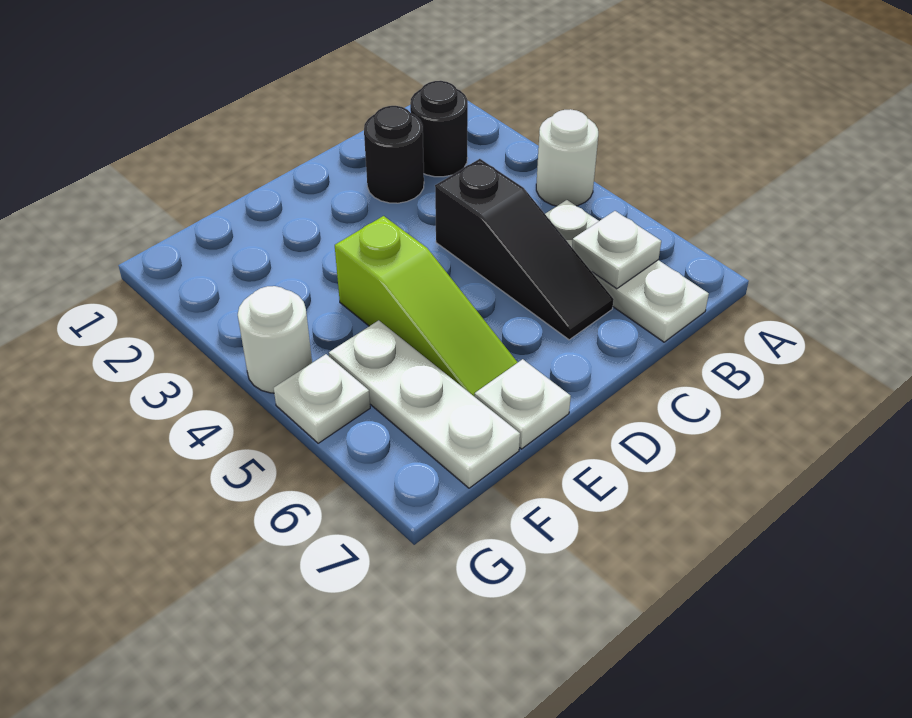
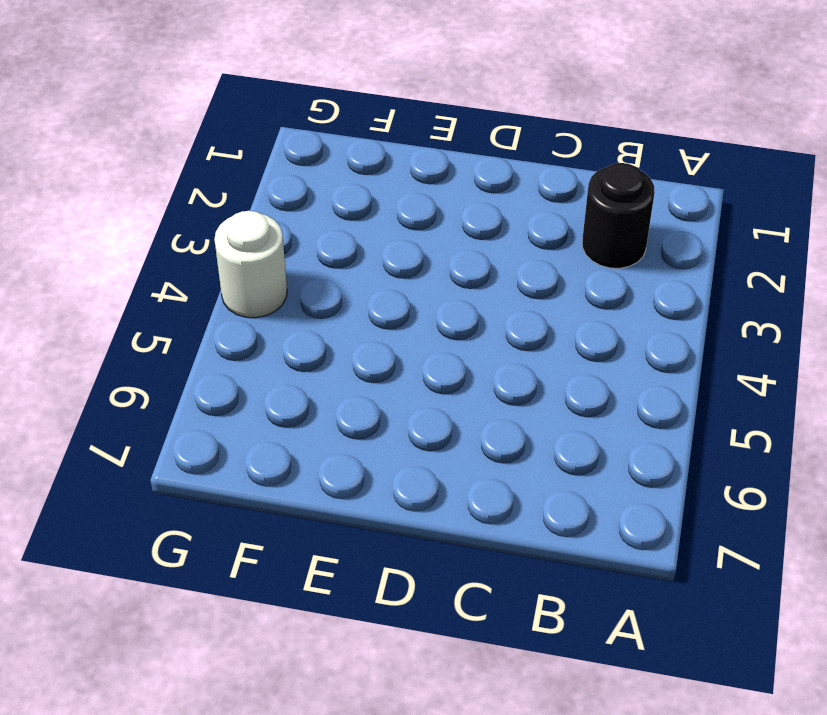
none -> white 1x1 round brick [536,109,598,206]
none -> white 1x3 plate [545,200,709,342]

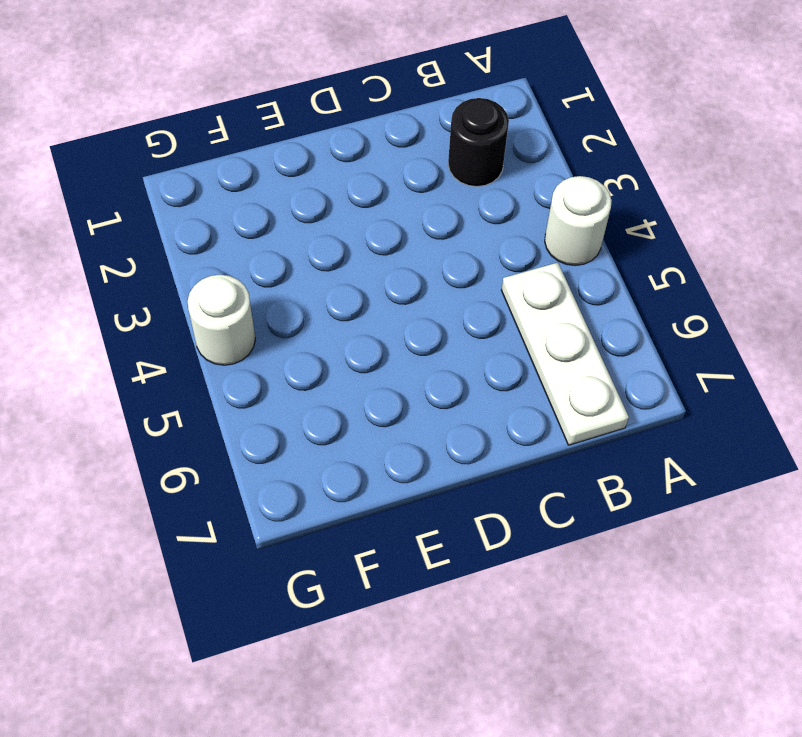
none -> black 1x1 round brick [364,106,424,203]
none -> black 1x3 slope [435,159,614,340]

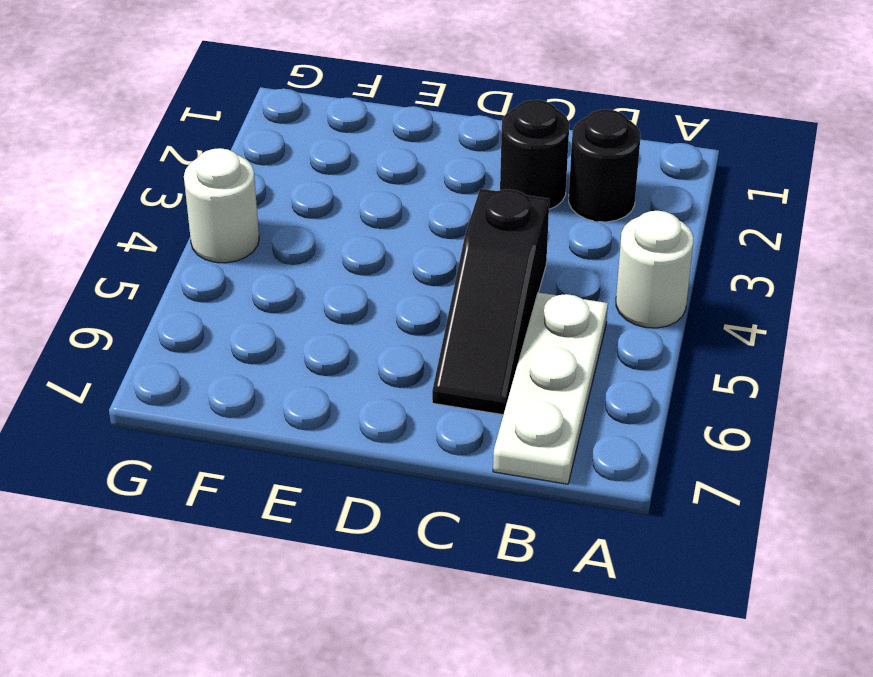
none -> lime 1x3 slope [335,216,518,396]
none -> white 1x1 plate [474,359,571,449]

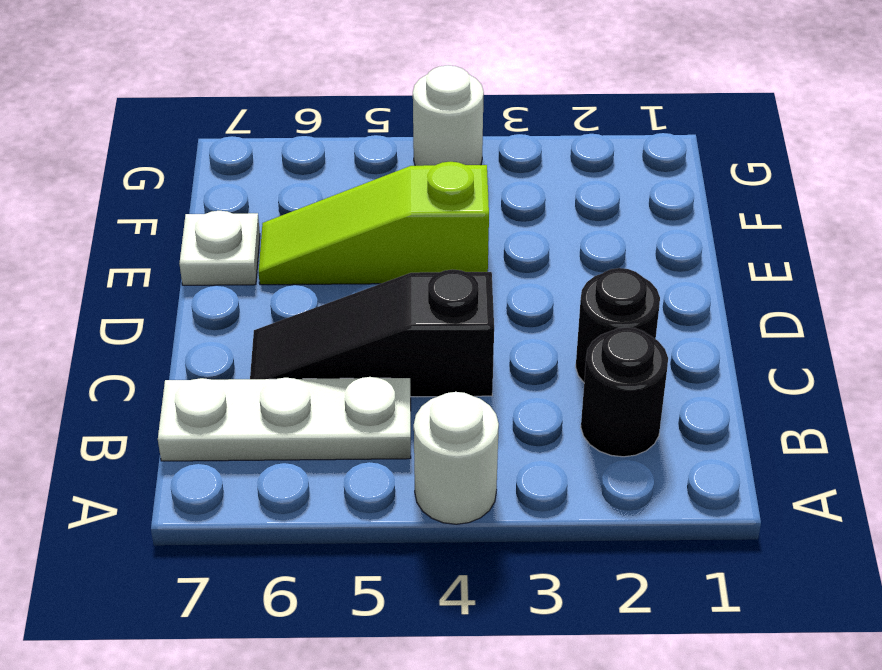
none -> white 1x3 plate [329,320,520,488]
none -> white 1x1 plate [274,354,370,443]

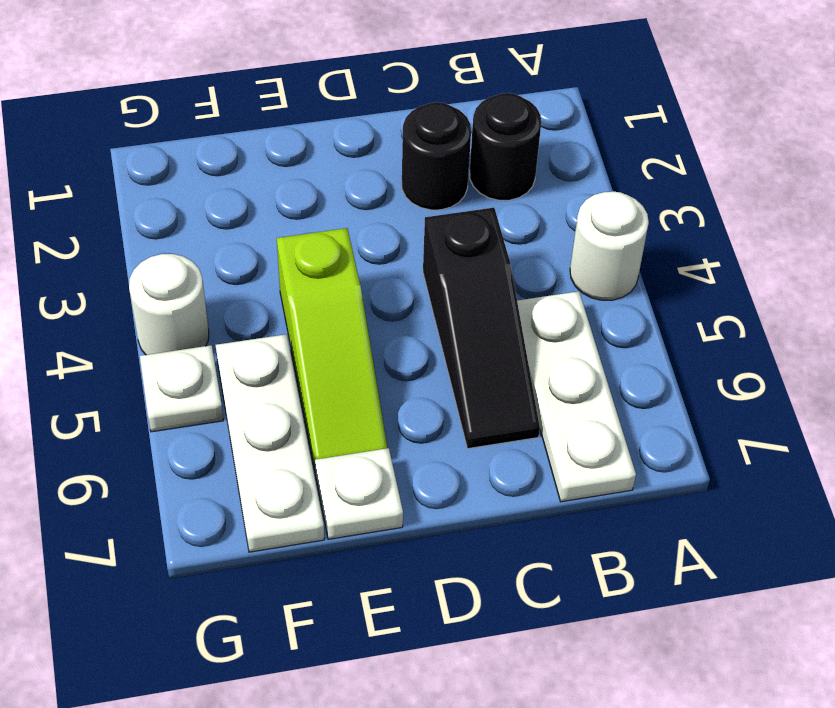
none -> white 1x1 plate [572,211,661,289]

